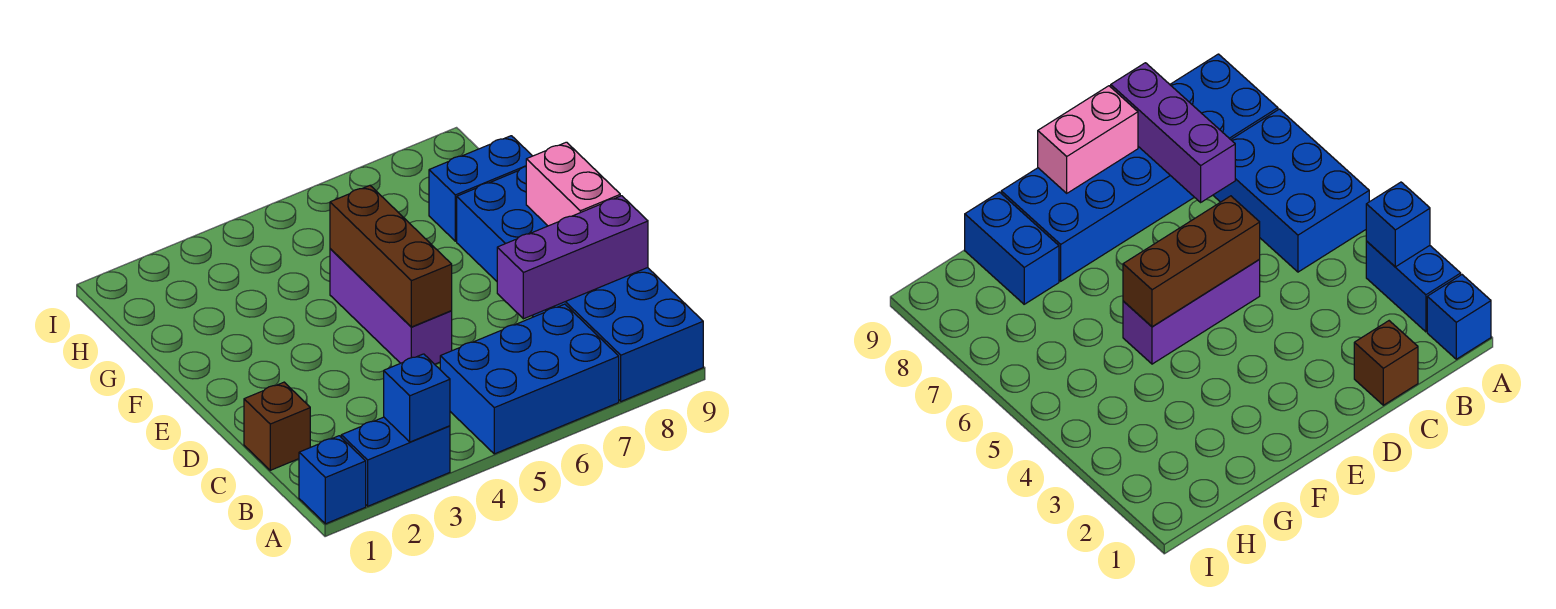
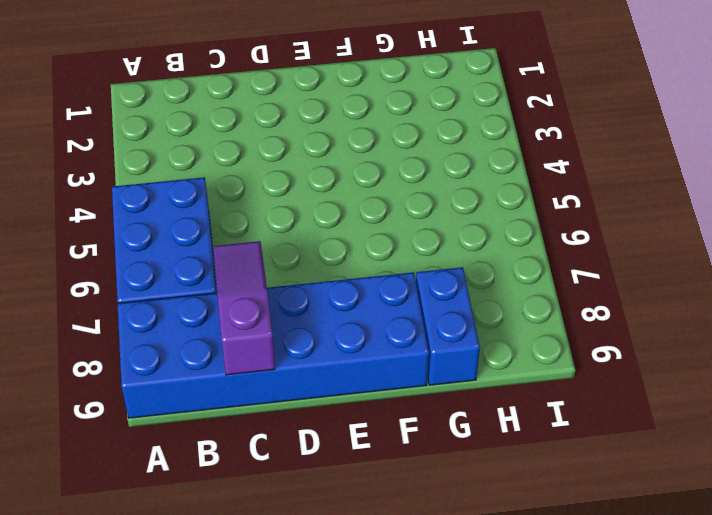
purple 1x3 slope [214,241,275,375] -> purple 1x3 brick [497,196,648,319]
none -> blue 1x1 brick [299,436,366,524]
none -> blue 1x2 brick [341,417,450,506]

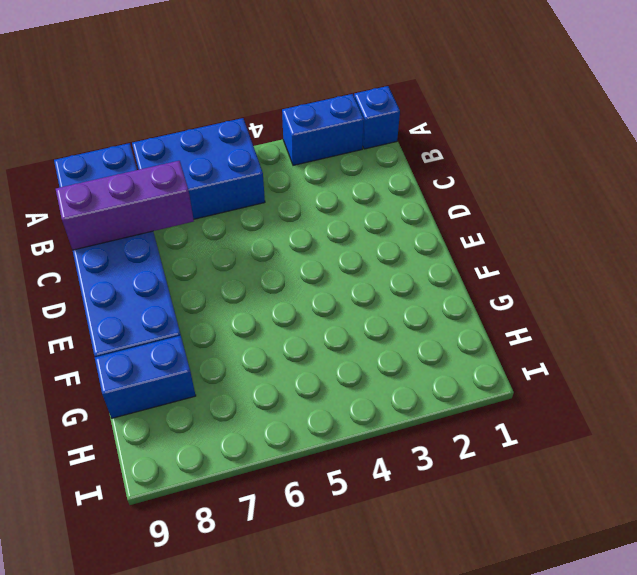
none -> brown 1x1 brick [244,382,310,470]
none -> purple 1x3 brick [330,249,452,364]

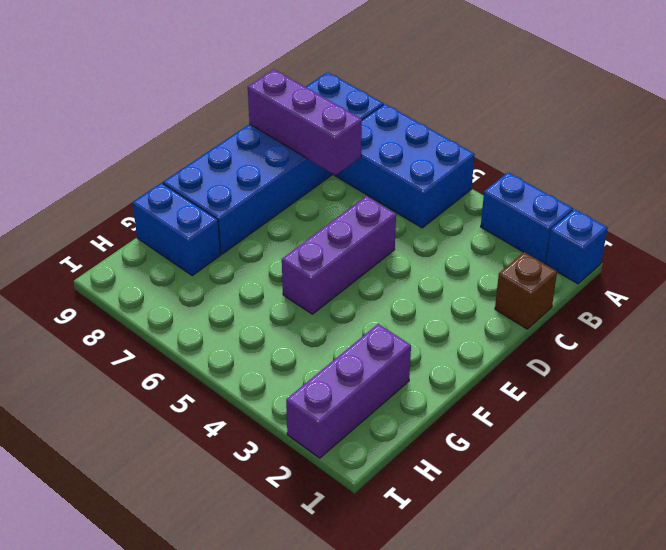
purple 1x3 brick [286,324,411,458] -> none
none -> blue 1x1 brick [384,354,450,442]
none -> brown 1x3 brick [330,186,452,327]

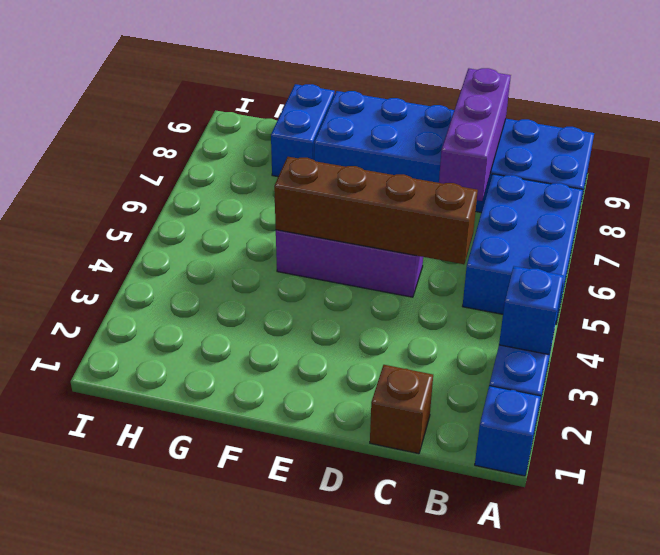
brown 1x4 brick [274,157,478,264] -> brown 1x3 brick [330,186,452,327]
none -> pink 1x2 brick [526,142,620,226]

